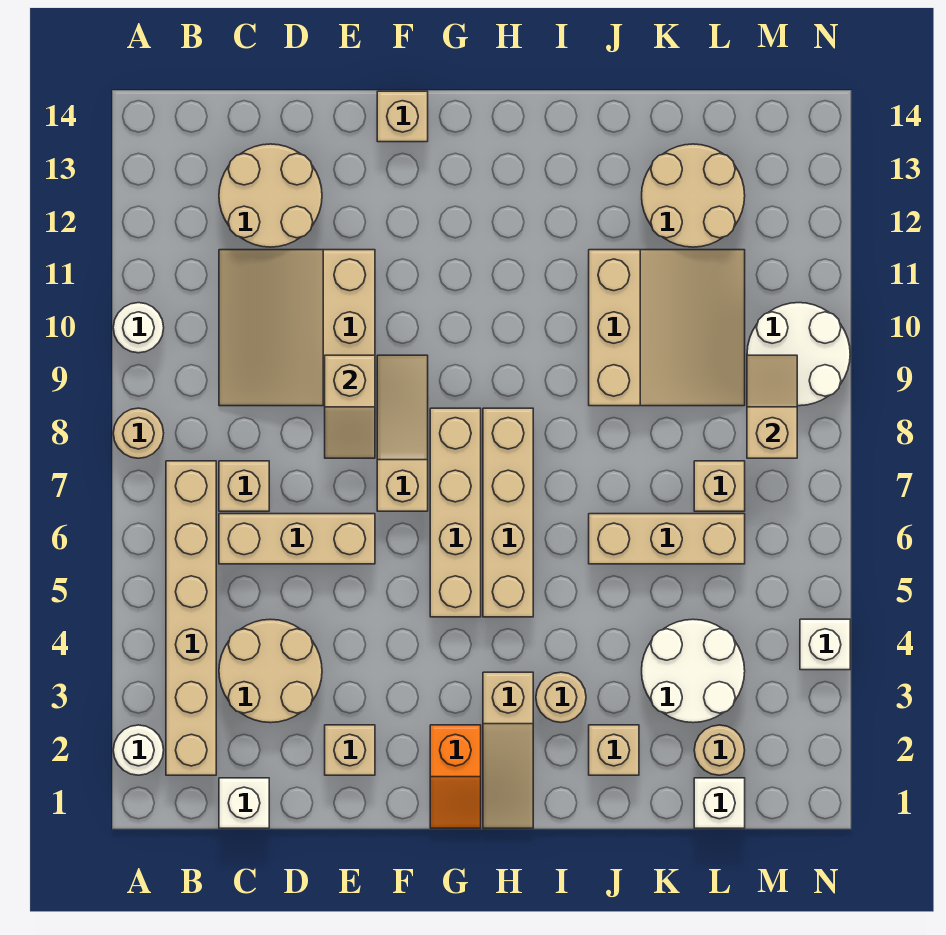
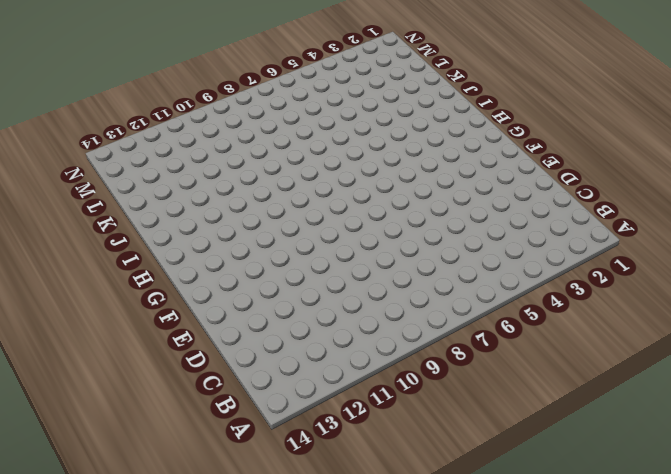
none -> white 1x1 round brick [113,725,164,775]
none -> tan 1x1 round brick [113,408,164,458]
none -> white 1x1 round brick [113,303,164,353]
none -> tan 1x6 brick [166,461,216,775]

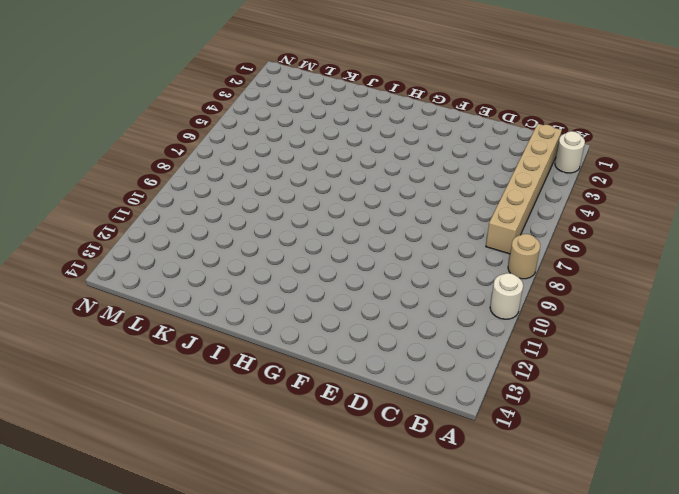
none -> white 1x1 brick [219,778,269,828]
none -> tan 2x2 round brick [219,619,322,723]
none -> tan 1x3 brick [219,514,375,564]
none -> tan 1x1 brick [219,461,269,511]

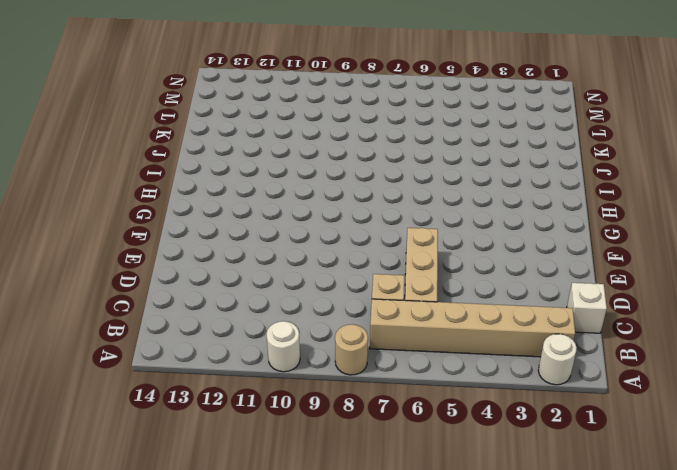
none -> tan 2x2 round brick [219,619,322,723]
none -> tan 3x3 slope [219,250,375,406]
none -> tan 2x2 round brick [219,144,322,247]
none -> tan 1x1 brick [325,725,375,775]

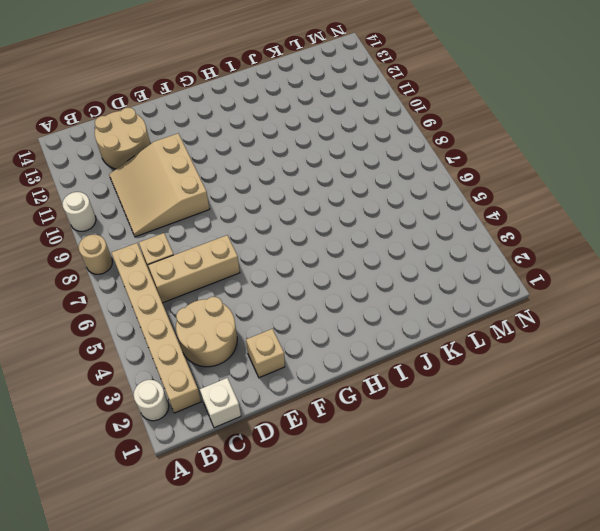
none -> tan 1x3 slope [377,355,428,511]
none -> tan 1x1 brick [377,91,428,142]
none -> orange 1x2 slope [430,725,481,828]
none -> tan 1x4 brick [430,408,481,617]

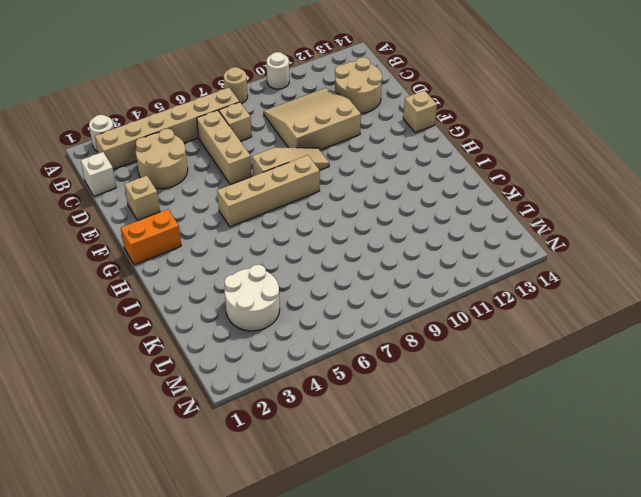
orange 1x2 brick [121,209,181,265] -> orange 1x2 slope [430,725,481,828]
none -> tan 1x3 slope [483,672,533,828]
none -> tan 1x4 brick [483,408,533,617]
none -> tan 1x1 round brick [536,672,586,722]
none -> tan 1x1 brick [589,725,639,775]

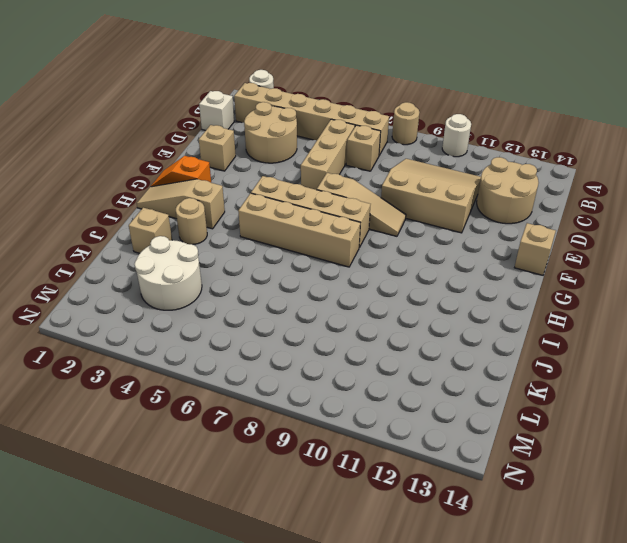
none -> tan 1x3 brick [589,514,745,564]
none -> tan 3x3 slope [589,250,745,406]
none -> tan 2x2 round brick [642,144,745,247]
none -> white 1x1 brick [694,778,745,828]

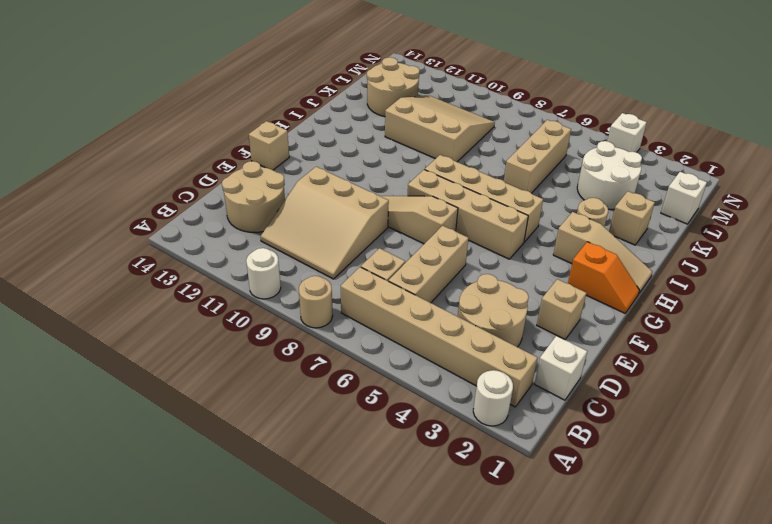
none -> tan 1x1 round brick [694,725,745,775]
none -> tan 1x1 brick [694,461,745,511]
none -> white 2x2 round brick [747,303,850,406]
none -> tan 1x2 slope [325,355,375,458]

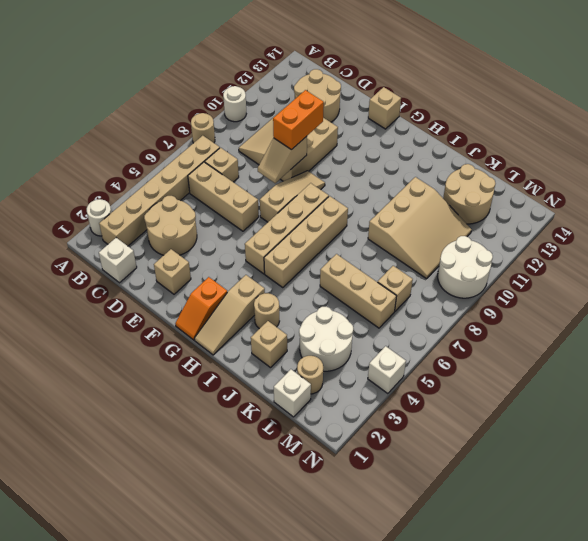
orange 1x2 brick [273,90,324,150] -> none
none -> tan 1x2 slope [747,355,797,458]

